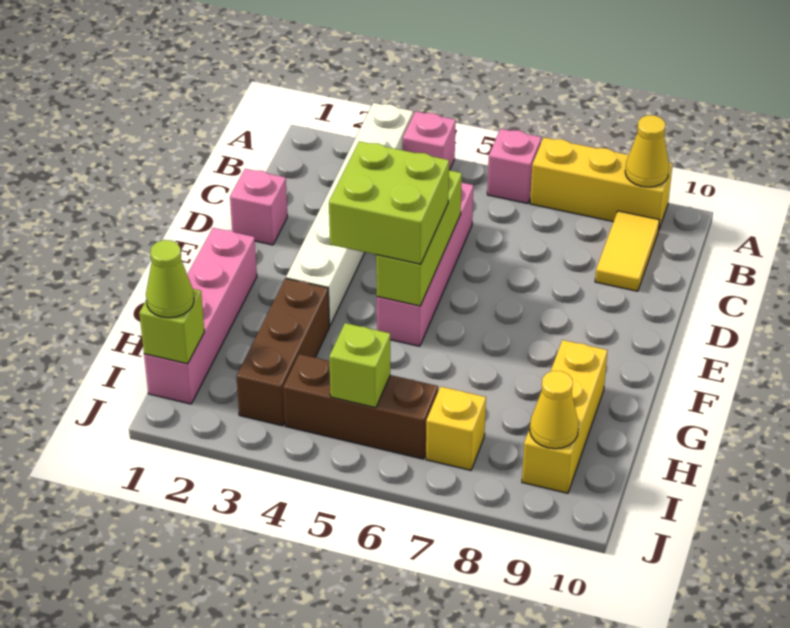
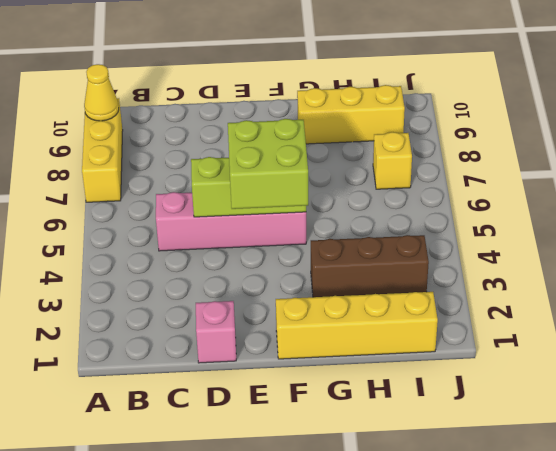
yellow 1x4 brick [276,292,438,359] -> pink 1x4 brick [144,228,257,404]
none -> white 1x6 brick [286,103,413,326]
none -> pink 1x1 brick [403,111,456,170]
none -> pink 1x1 brick [487,129,541,204]

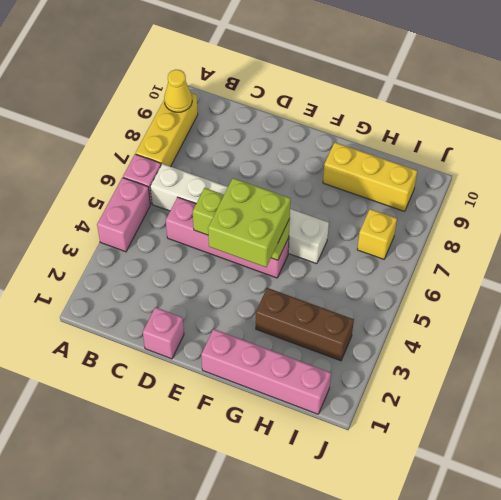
pink 1x2 brick [97,178,150,252] -> pink 1x1 brick [403,111,456,170]
white 1x6 brick [150,164,329,264] -> white 1x6 brick moved to [286,103,413,326]
none -> yellow 1x2 tile [595,211,660,291]
none -> brown 1x3 brick [283,354,438,459]
none -> lime 1x1 brick [139,289,204,364]

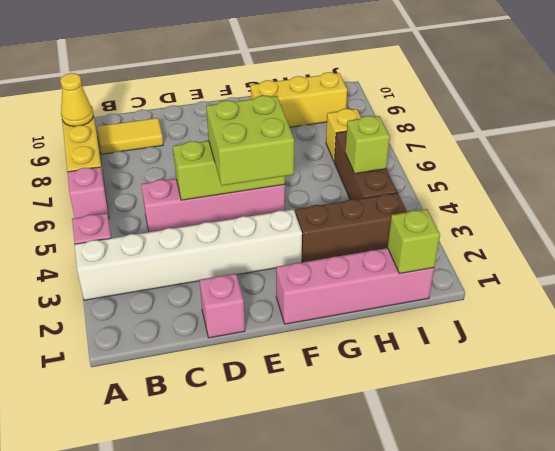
none -> yellow 1x1 cone [530,371,579,449]
none -> lime 1x1 cone [146,240,194,318]

